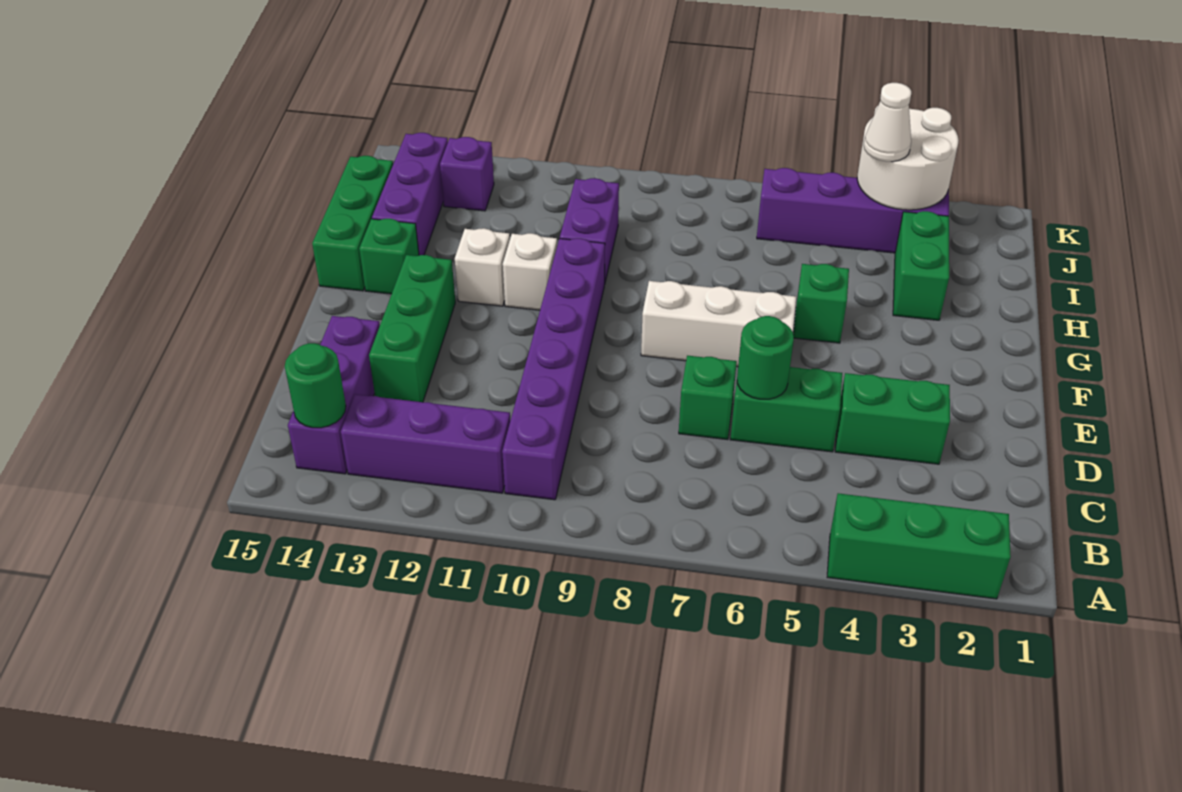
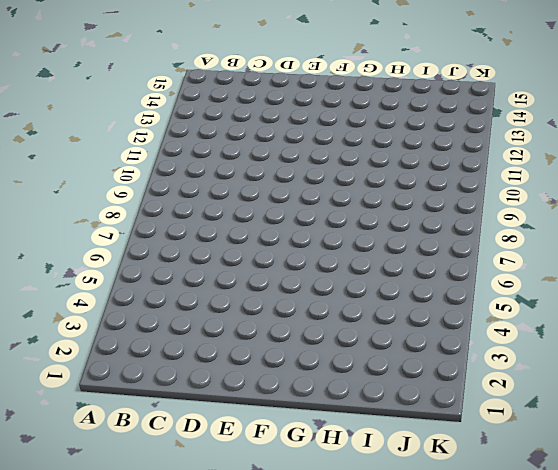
none -> green 1x3 brick [827,493,1011,599]
none -> purple 1x6 brick [502,238,605,500]
none -> purple 1x3 brick [341,394,510,493]

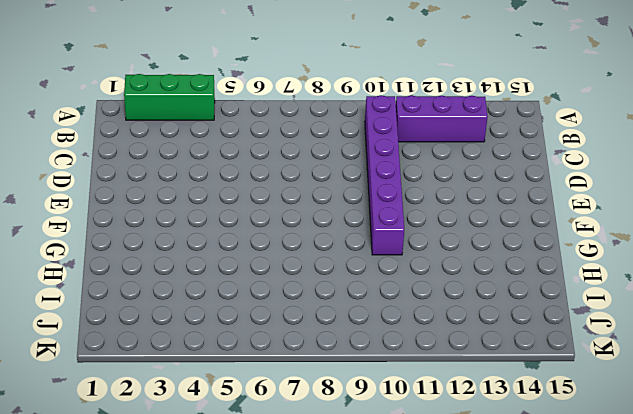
none -> purple 1x3 brick [288,316,380,474]
none -> green 1x2 brick [835,373,950,464]
none -> green 1x2 brick [730,367,842,452]

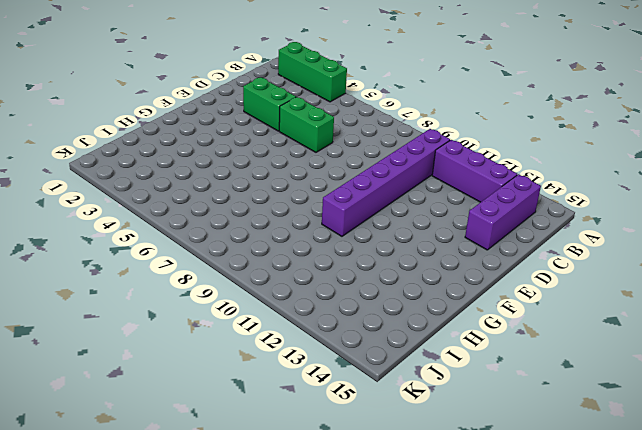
none -> green 1x1 brick [679,356,737,440]
none -> green 1x3 brick [369,255,455,402]
none -> white 1x3 brick [641,281,796,367]

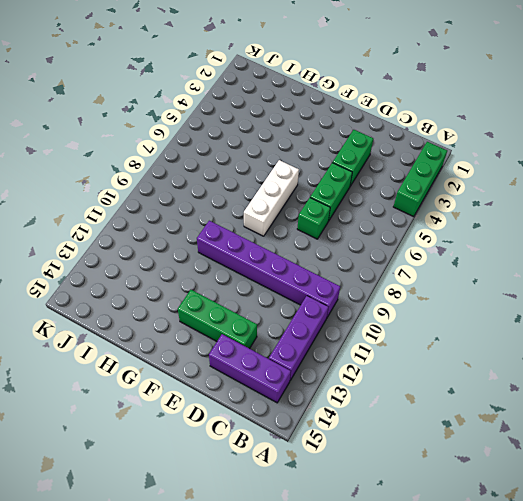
none -> green 1x1 brick [793,264,849,343]
none -> white 1x1 brick [503,233,557,310]
none -> white 1x1 brick [455,228,510,306]

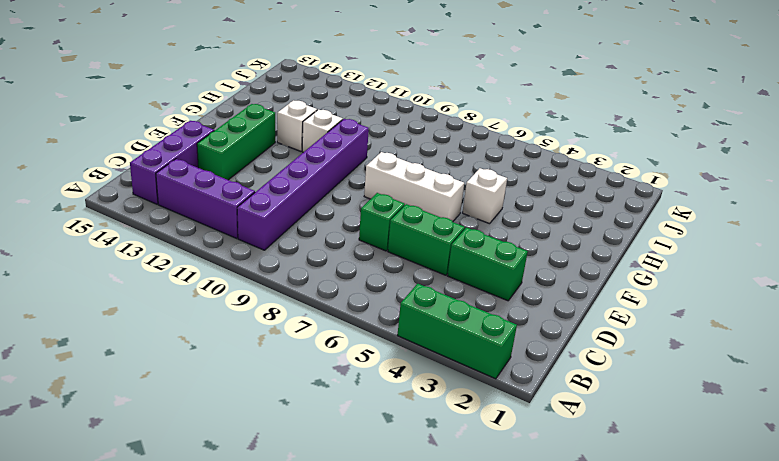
white 1x1 brick [462,168,507,224] -> green 1x1 brick [793,264,849,343]
none -> green 1x1 brick [359,219,419,294]
none -> green 1x3 brick [312,156,393,291]
none -> green 1x2 brick [893,211,949,320]

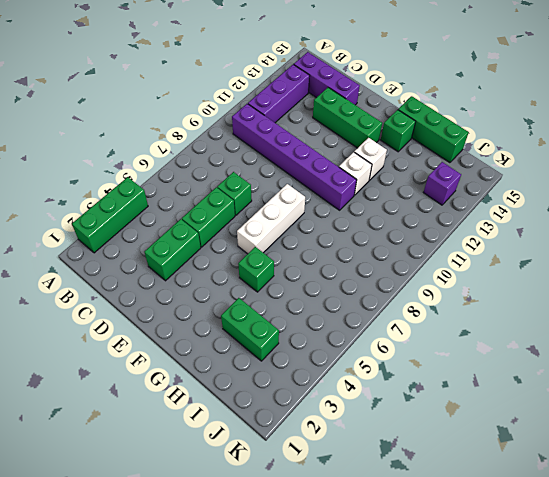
none -> purple 1x2 brick [560,178,619,282]
none -> purple 1x3 brick [372,133,448,255]
none -> purple 1x4 brick [757,168,949,253]

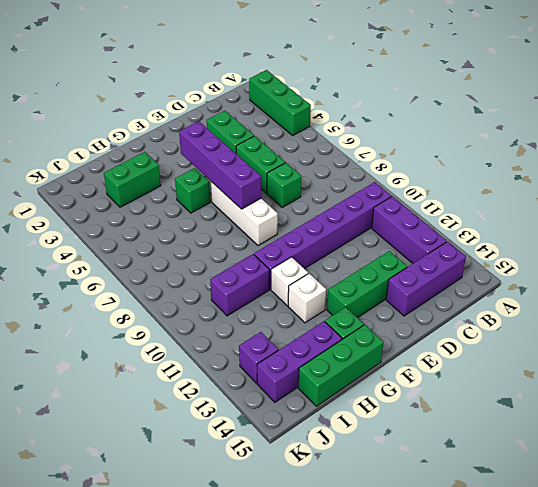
purple 1x4 brick [179,121,261,209] -> purple 1x4 brick moved to [757,168,949,253]
none -> green 1x1 round brick [285,343,346,428]
none -> green 1x1 round brick [737,316,794,399]
none -> white 2x2 round brick [857,106,959,210]

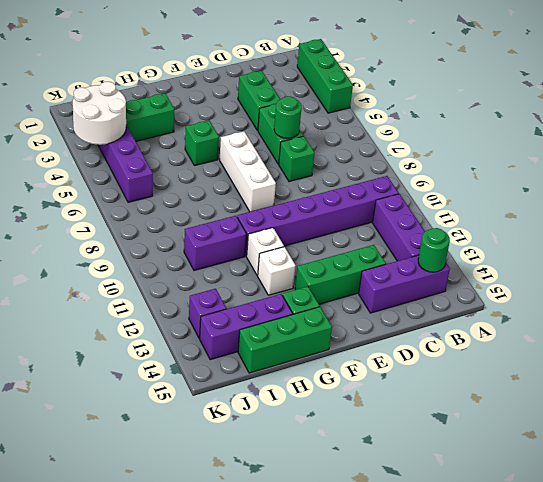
none -> white 1x1 cone [864,83,911,162]

